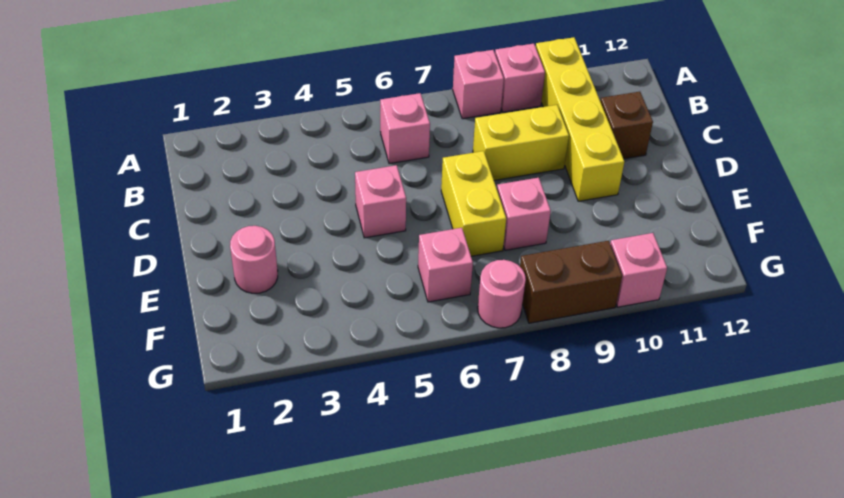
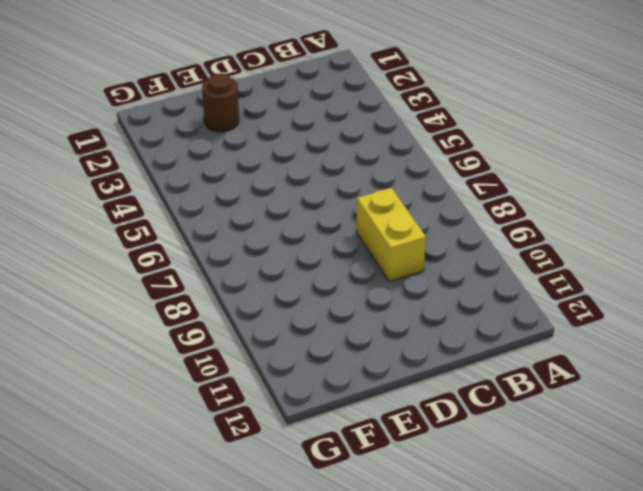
brown 1x1 round brick [202,73,239,132] -> pink 1x1 round brick [230,226,278,293]
none -> pink 1x1 brick [453,50,504,119]
none -> pink 1x1 brick [495,44,545,112]
none -> yellow 1x4 brick [536,37,624,201]

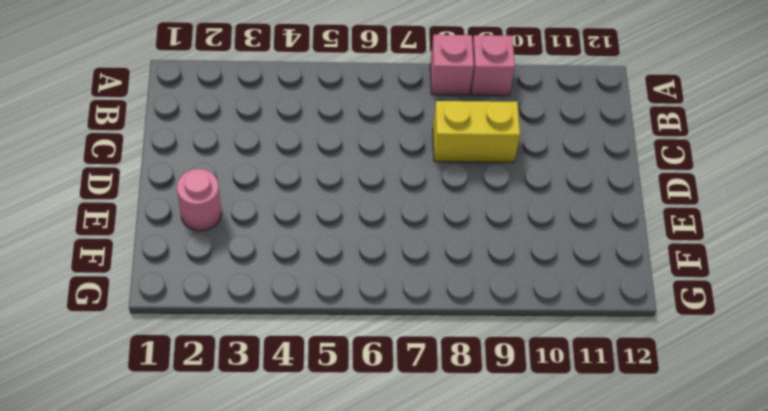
none -> yellow 1x4 brick [536,37,624,201]
none -> pink 1x1 brick [380,93,430,164]
none -> brown 1x1 brick [600,92,653,159]

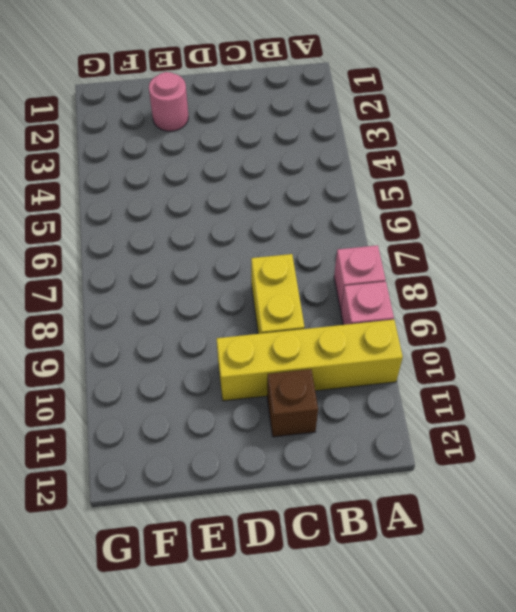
none -> pink 1x1 brick [380,93,430,164]
none -> pink 1x1 brick [355,165,406,238]
none -> yellow 1x2 brick [441,151,506,256]

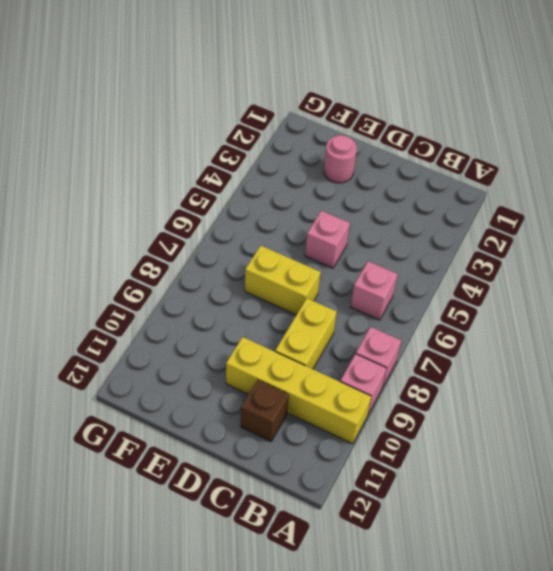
none -> pink 1x1 brick [497,178,551,250]
none -> pink 1x1 brick [418,228,473,302]
none -> pink 1x1 round brick [478,260,526,328]

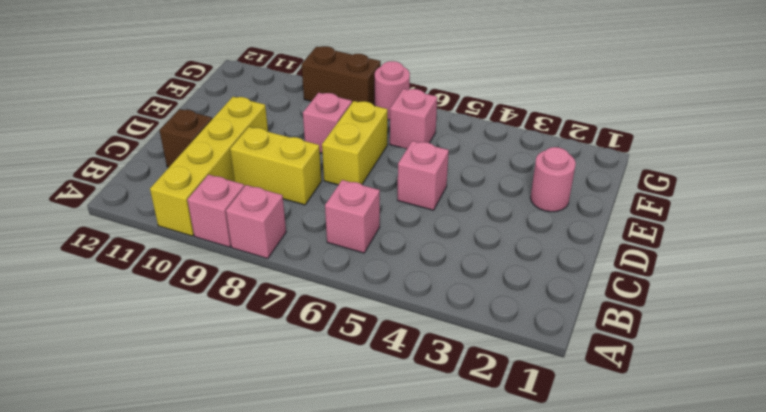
none -> pink 1x1 brick [610,233,667,307]

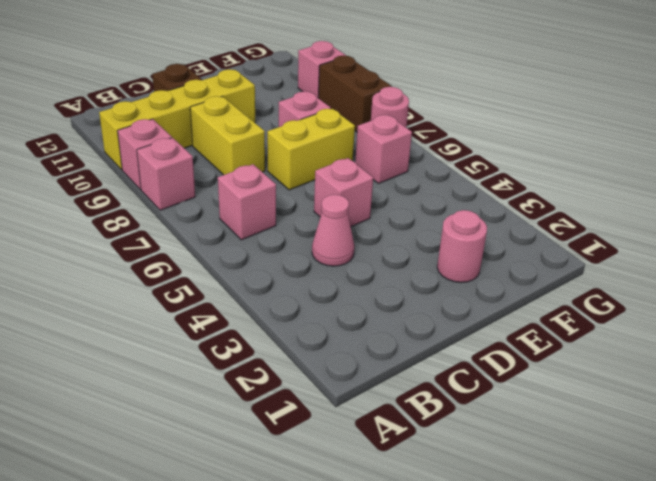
pink 1x1 cone [312,195,354,266] -> none

